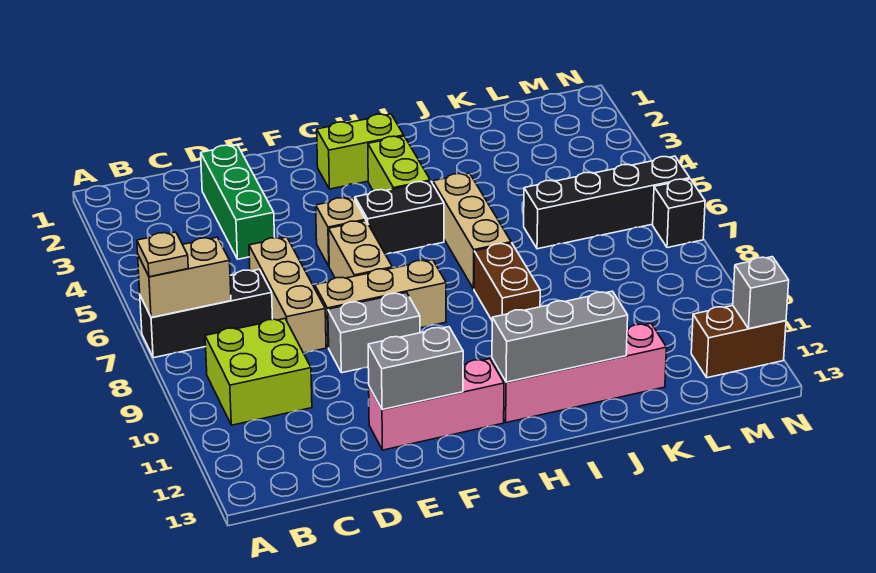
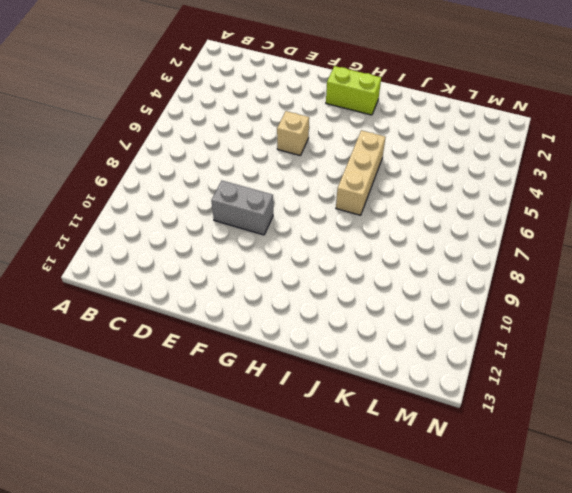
none -> black 1x3 brick [140,269,273,358]
none -> lime 2x2 brick [205,319,312,425]
none -> green 1x3 brick [201,145,275,259]

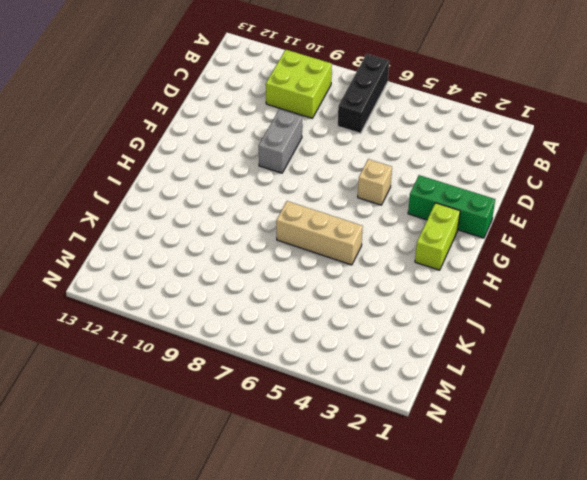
green 1x3 brick [408,175,495,238] -> green 1x3 brick moved to [201,145,275,259]
none -> tan 1x3 brick [249,237,326,353]
none -> tan 1x3 brick [315,260,446,348]
none -> pink 1x3 brick [369,359,504,450]

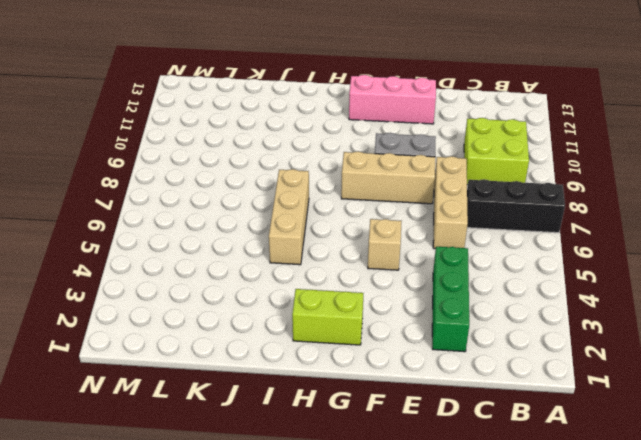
none -> tan 1x2 brick [329,221,392,278]
none -> black 1x2 brick [355,181,444,255]
none -> lime 1x2 brick [368,136,430,191]

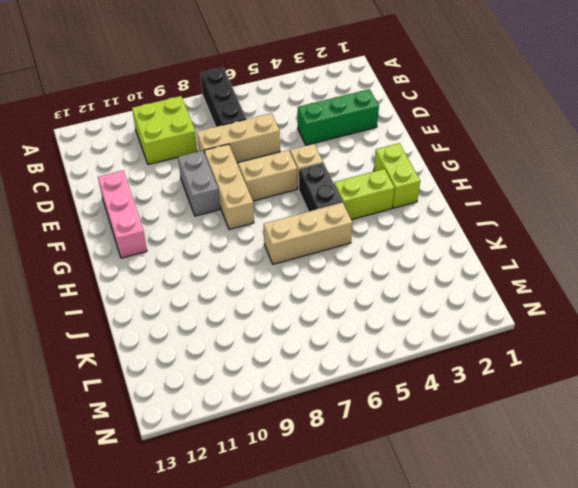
none -> pink 1x4 brick [492,323,667,423]
none -> brown 1x2 brick [474,243,540,320]
none -> black 1x4 brick [524,156,690,249]

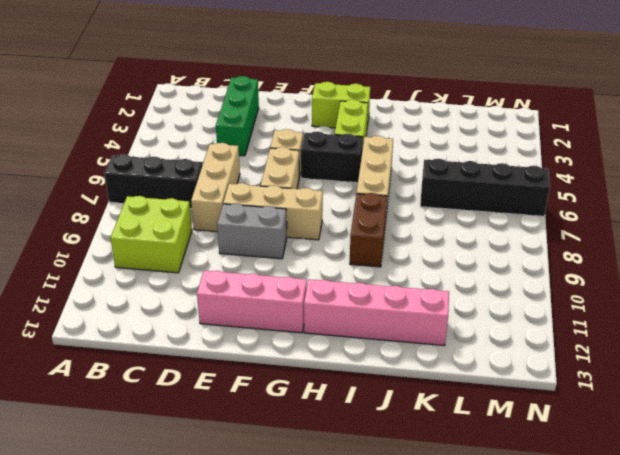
none -> brown 1x2 brick [691,306,786,378]
none -> black 1x1 brick [653,179,705,248]
none -> tan 1x2 brick [138,237,231,318]

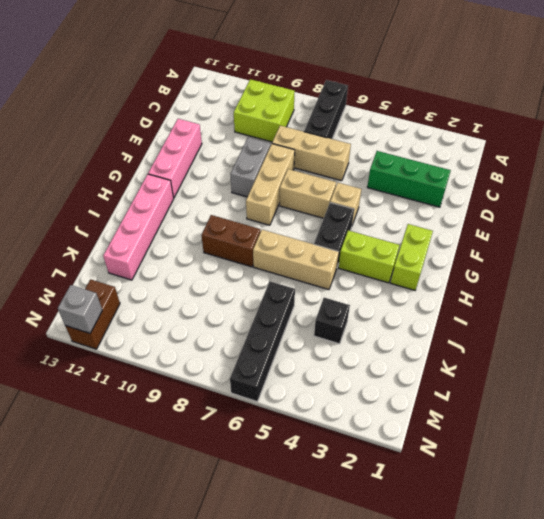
black 1x1 brick [314,298,350,344] -> black 1x1 brick moved to [653,179,705,248]
none -> tan 1x2 brick [138,237,231,318]
none -> grey 1x2 brick [368,327,463,410]
none -> grey 1x3 brick [492,291,628,382]

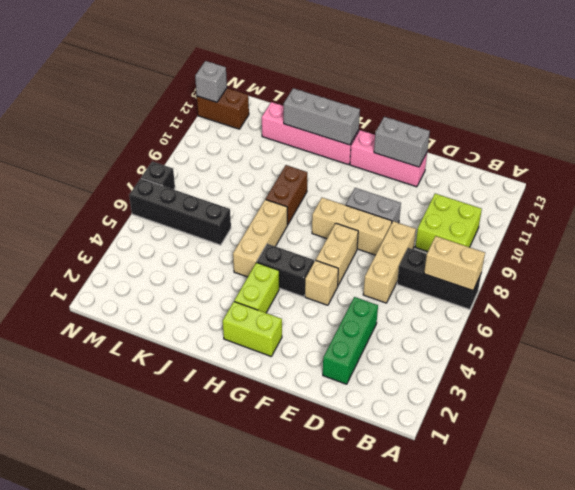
none -> tan 1x1 plate [137,232,188,277]

